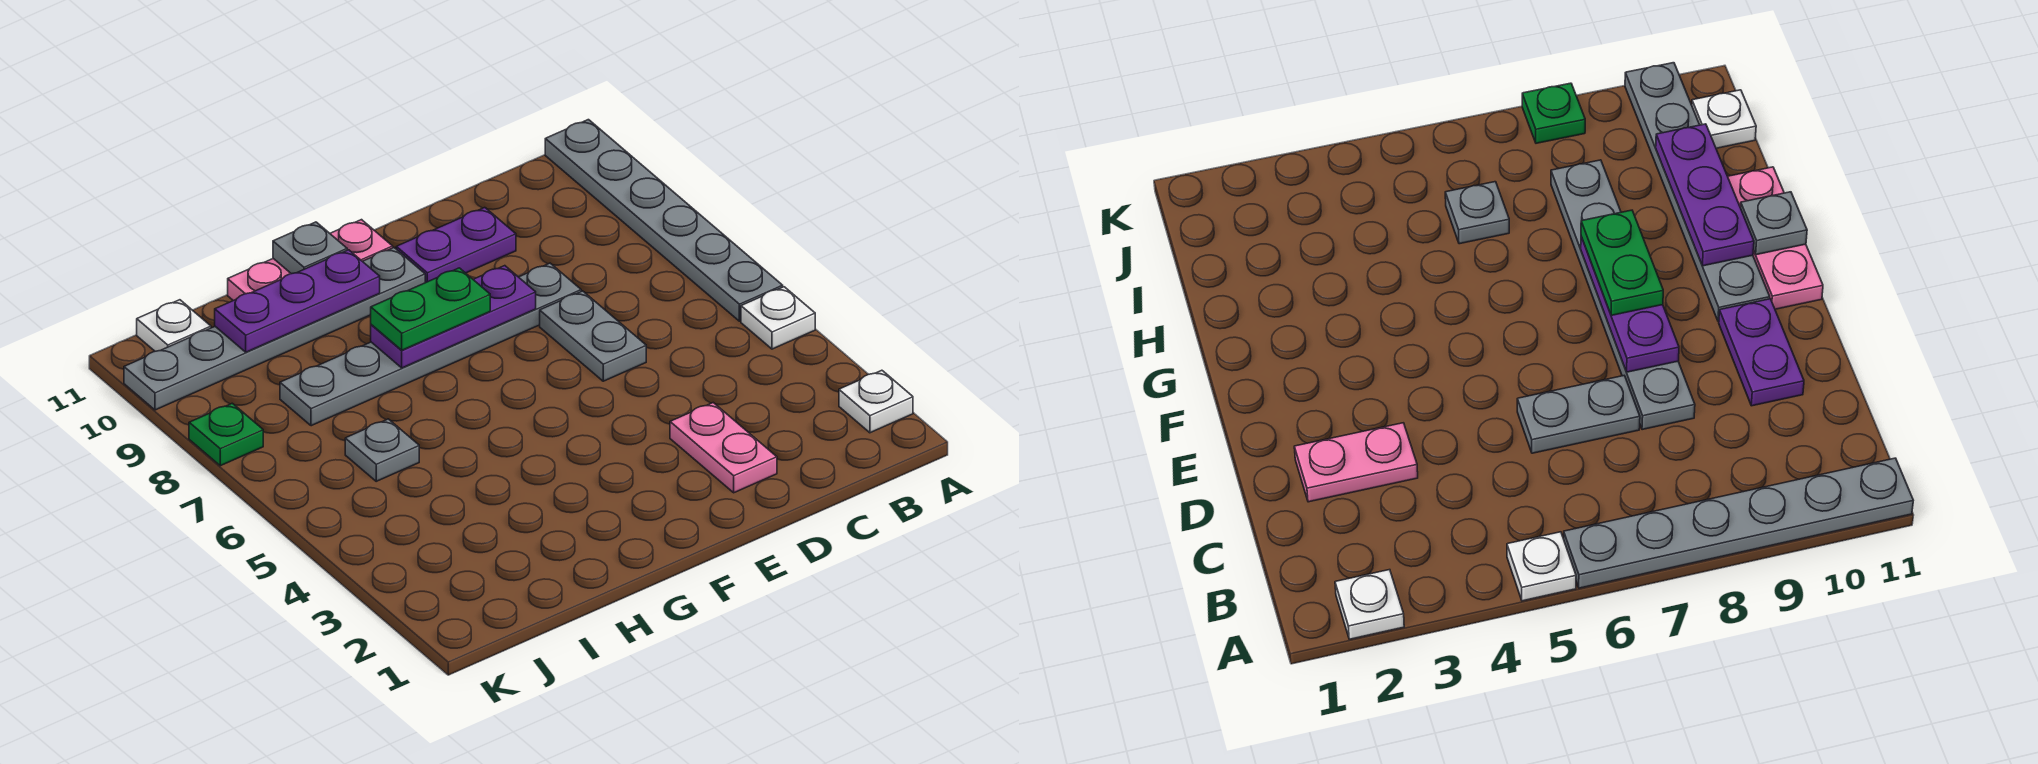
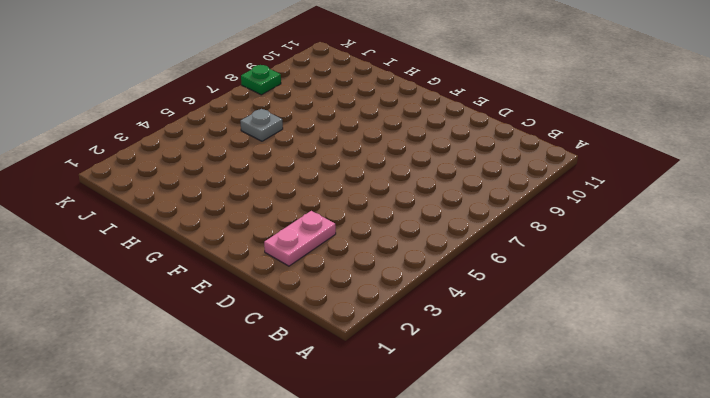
none -> white 1x1 plate [839,370,913,433]
none -> white 1x1 plate [741,287,815,349]
none -> grey 1x6 plate [545,120,783,321]

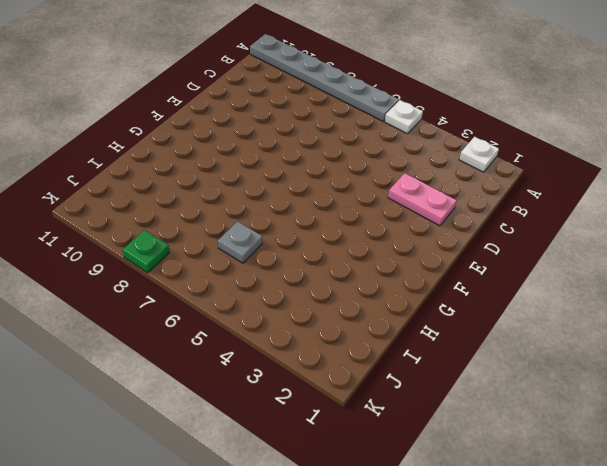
none -> grey 1x2 plate [540,291,646,381]
none -> grey 1x6 plate [280,263,581,426]
none -> purple 1x2 plate [396,208,516,283]

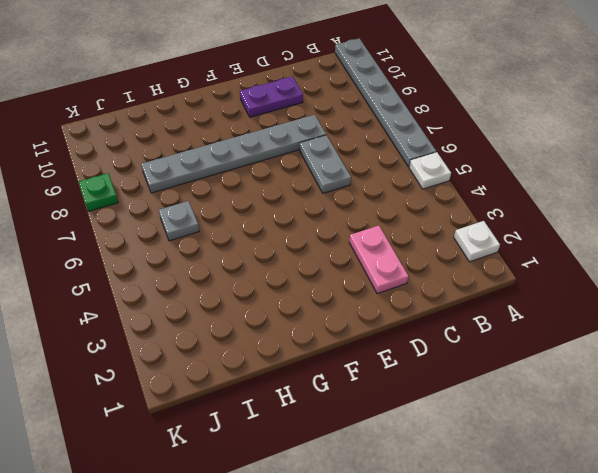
none -> grey 1x6 plate [124,248,425,410]
none -> pink 1x3 plate [228,220,393,301]
none -> white 1x1 plate [137,300,211,351]

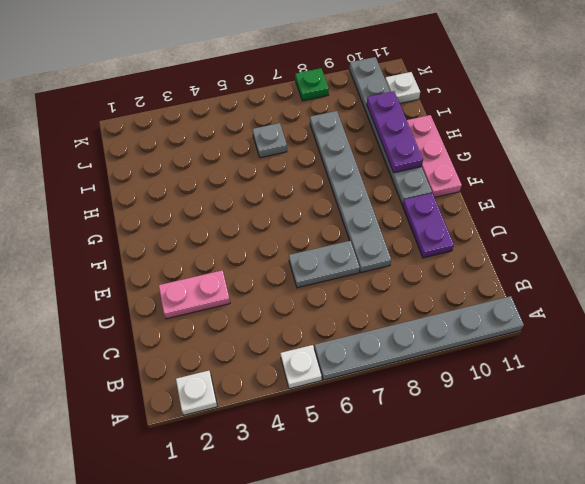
none -> purple 1x3 plate [371,266,536,368]
none -> grey 1x1 plate [273,222,347,274]
none -> green 1x2 plate [371,268,490,350]

